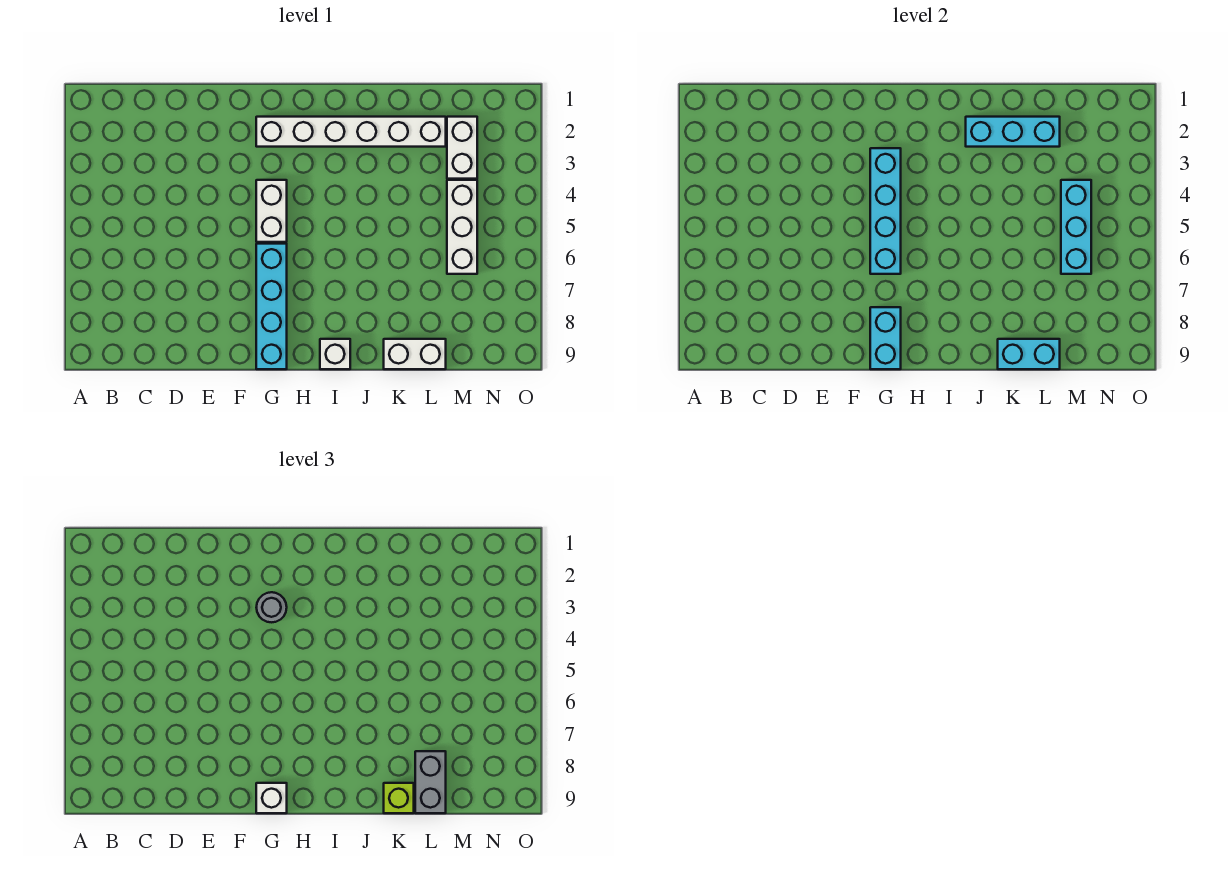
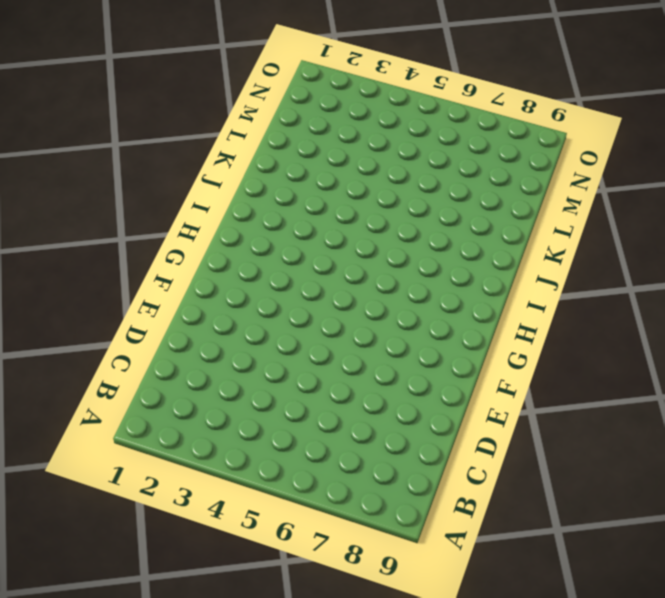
none -> white 1x6 brick [256,117,446,147]
none -> white 1x2 brick [256,180,287,242]
none -> cyan 1x4 brick [256,244,287,369]

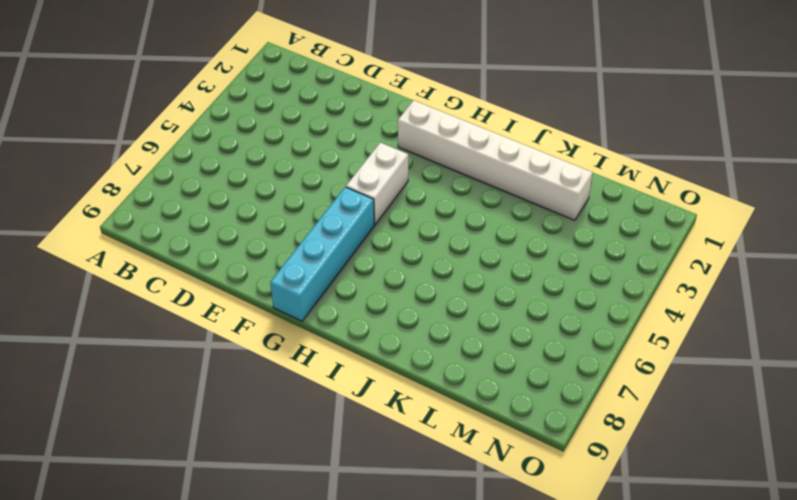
none -> white 1x1 brick [320,339,350,369]
none -> white 1x2 brick [384,339,446,369]
none -> white 1x2 brick [447,117,477,179]

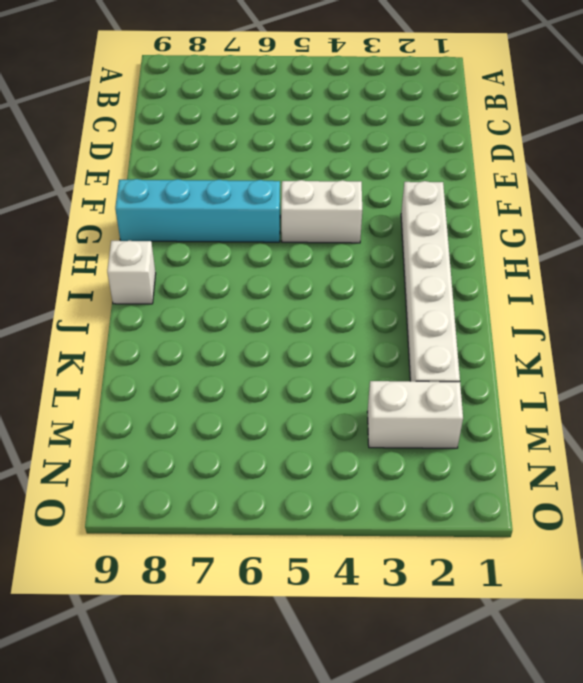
none -> white 1x2 brick [384,339,446,369]
none -> white 1x3 brick [447,180,477,274]
none -> cyan 1x4 brick [870,148,901,274]

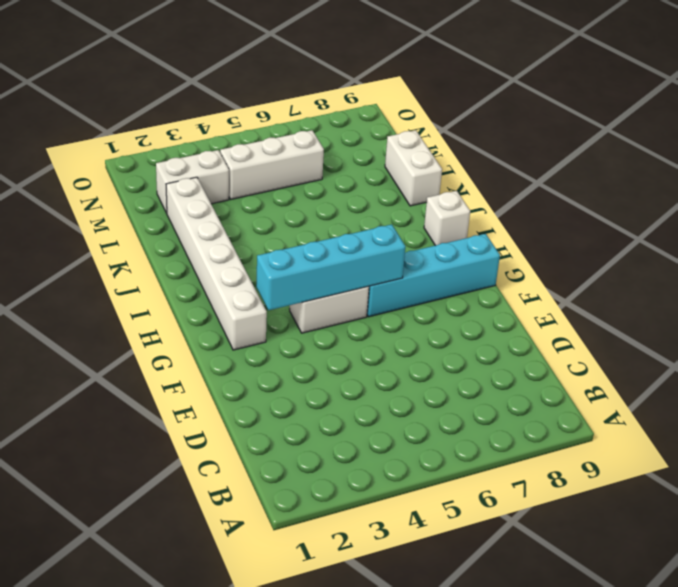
none -> cyan 1x2 brick [870,307,901,369]
none -> cyan 1x3 brick [966,117,1060,147]
none -> cyan 1x2 brick [998,339,1060,369]

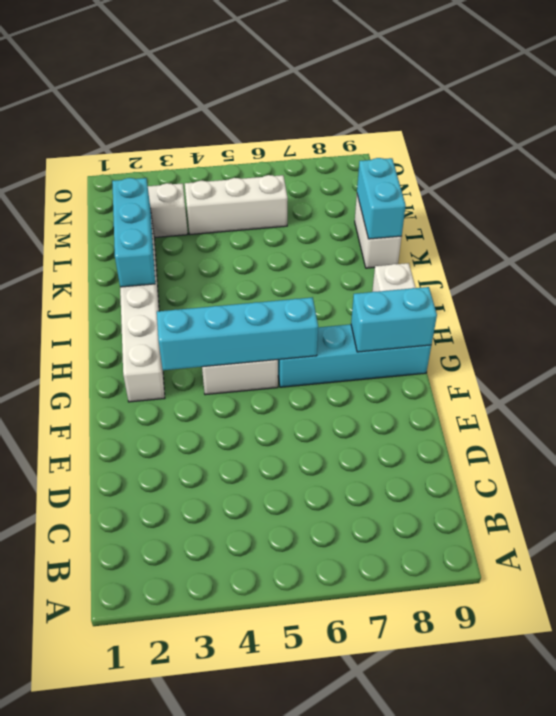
none -> cyan 1x3 brick [1061,180,1091,274]
none -> grey 1x1 round brick [256,592,287,622]
none -> white 1x1 brick [256,783,287,813]

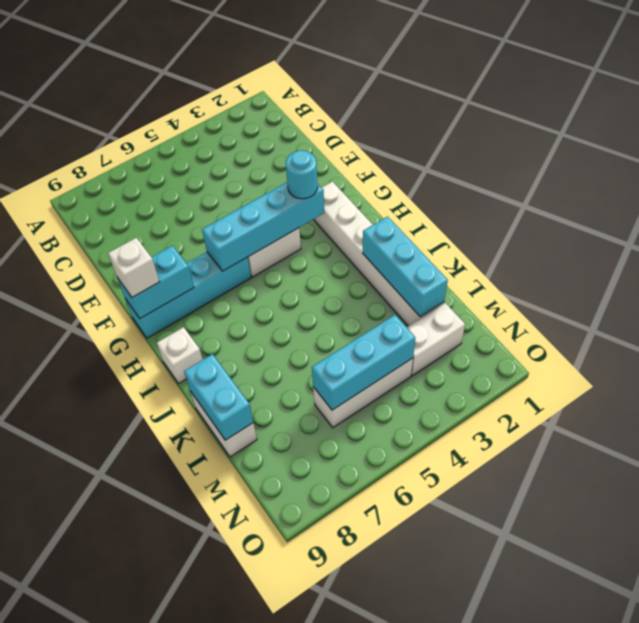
cyan 1x1 round brick [286,150,318,199] -> grey 1x1 round brick [256,592,287,622]
none -> lime 1x1 brick [384,783,414,813]
none -> grey 1x2 brick [415,751,446,813]

